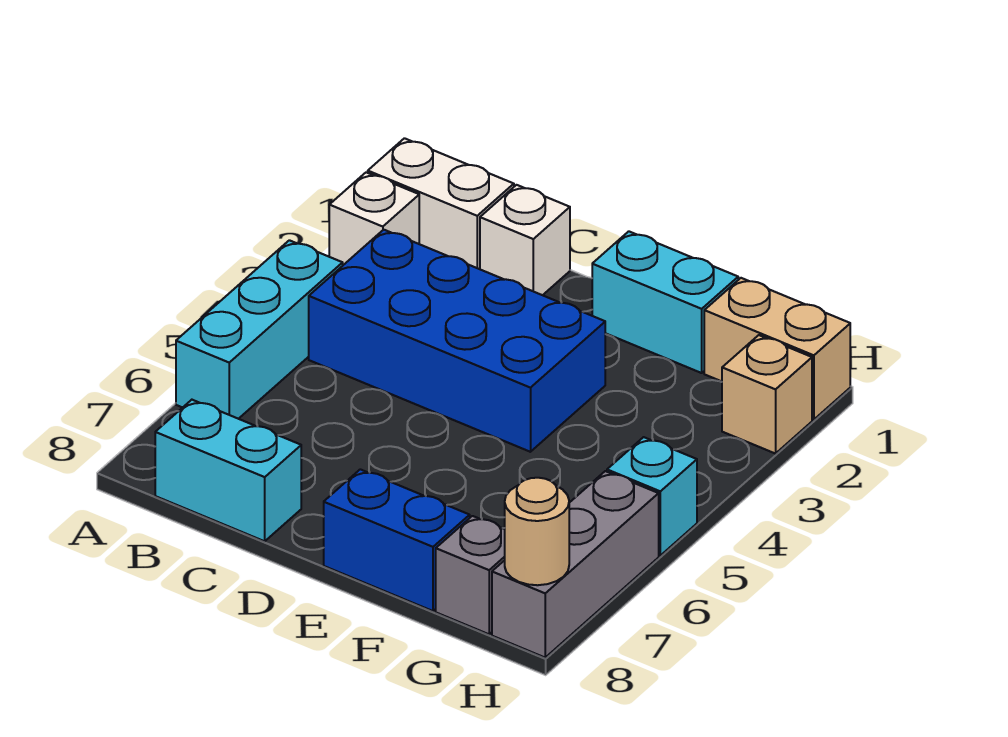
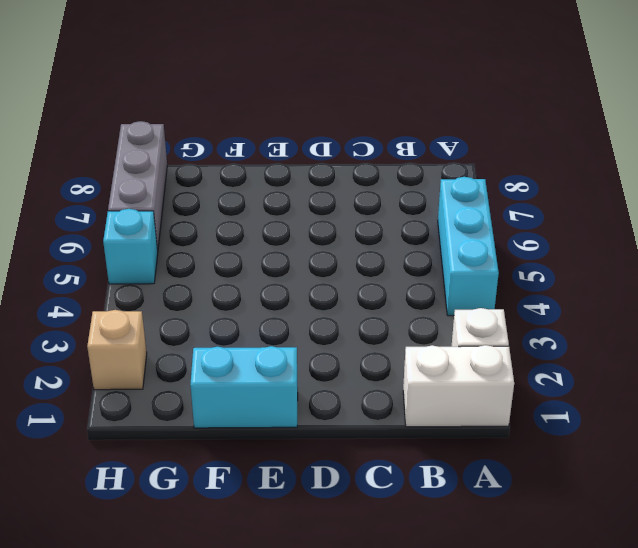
none -> blue 2x4 brick [309,230,605,452]
none -> cyan 1x2 brick [155,400,301,541]
none -> white 1x1 brick [480,185,570,295]

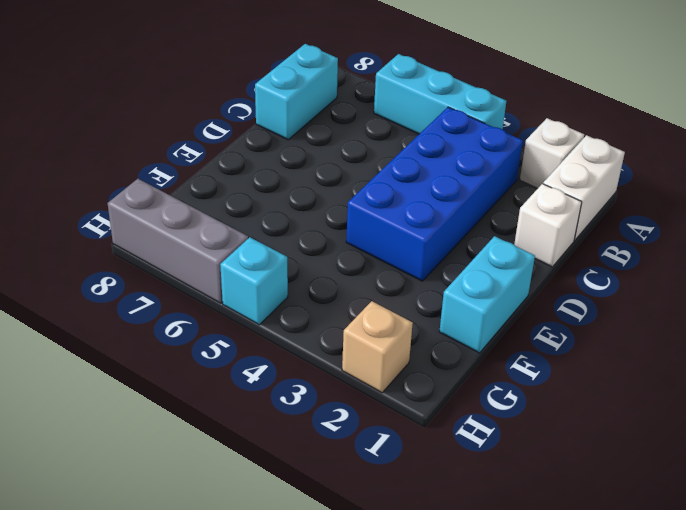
none -> blue 1x2 brick [324,469,470,611]
none -> tan 1x2 brick [704,278,850,420]
none -> grey 1x1 brick [436,516,505,634]

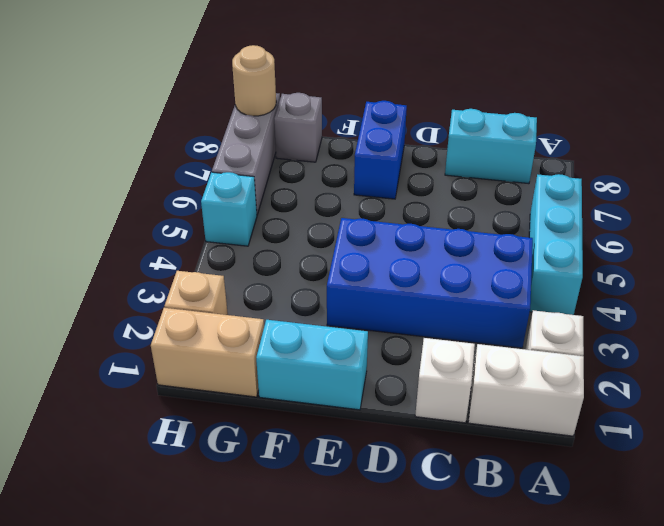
blue 1x2 brick [354,101,407,199] -> blue 1x2 brick turned to [324,469,470,611]

